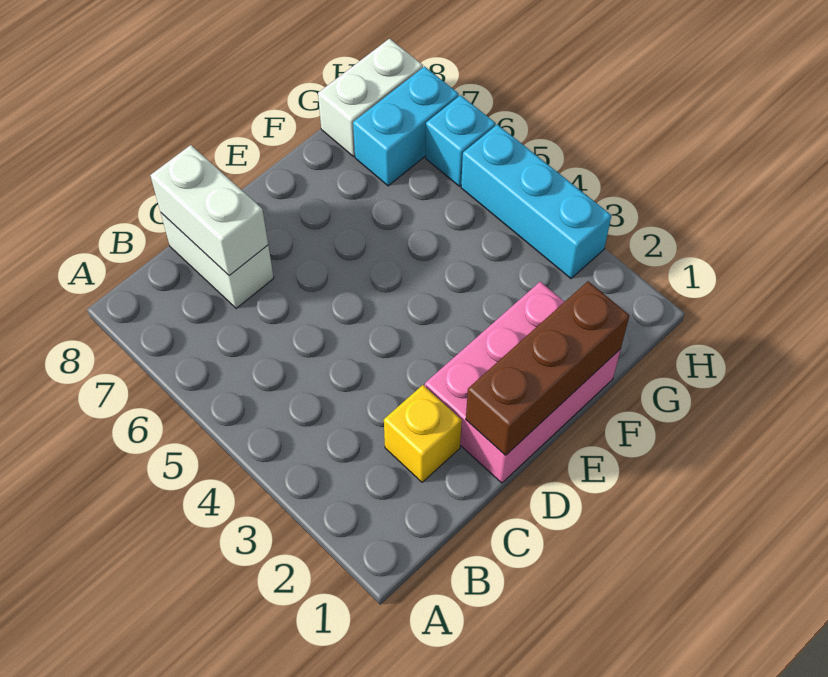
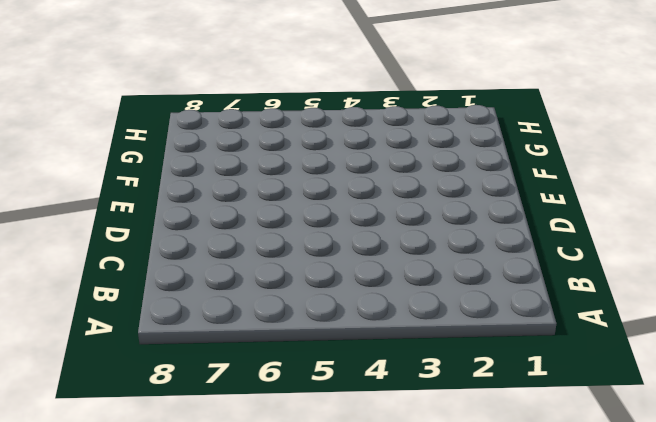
none -> yellow 1x1 brick [384,385,462,482]
none -> white 1x2 brick [161,213,274,308]

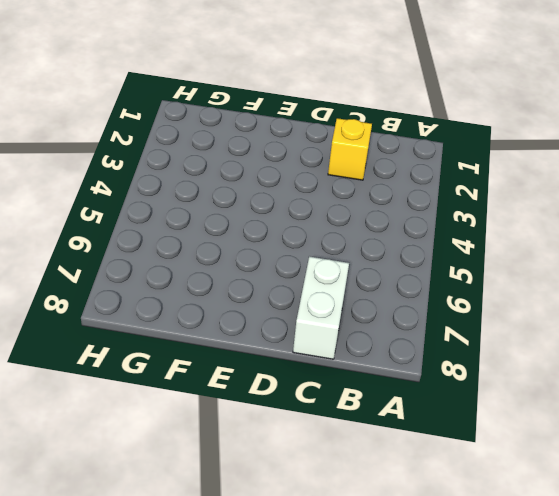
none -> pink 2x3 brick [425,282,621,483]
none -> cyan 1x2 brick [353,67,459,186]

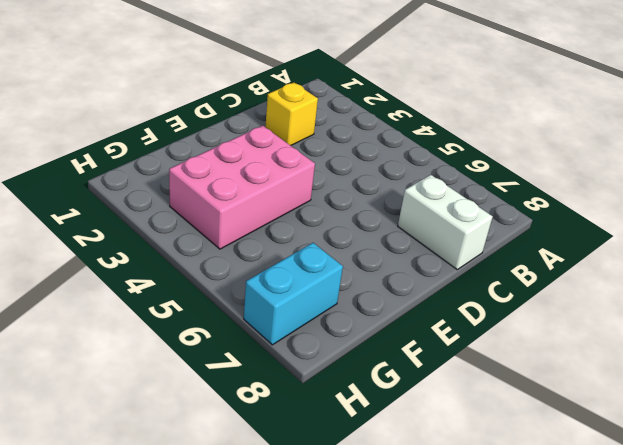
pink 2x3 brick [169,126,315,249] -> pink 2x3 brick moved to [425,282,621,483]
none -> white 1x2 brick [318,39,423,156]
none -> cyan 1x3 brick [461,125,612,279]

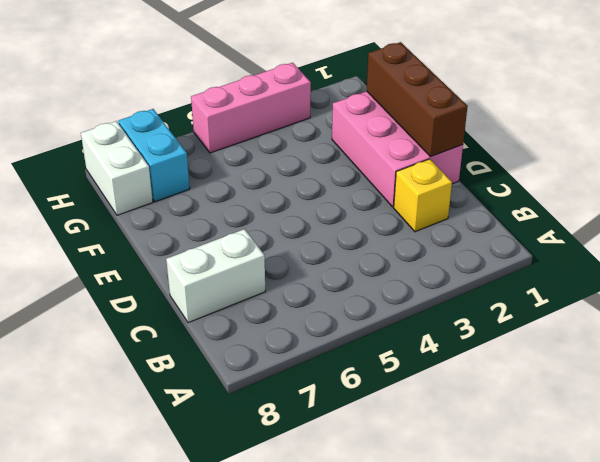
pink 1x3 brick [191,63,311,153] -> cyan 1x3 brick [461,125,612,279]
none -> cyan 1x1 brick [426,95,496,186]
none -> white 1x2 brick [150,145,268,276]

